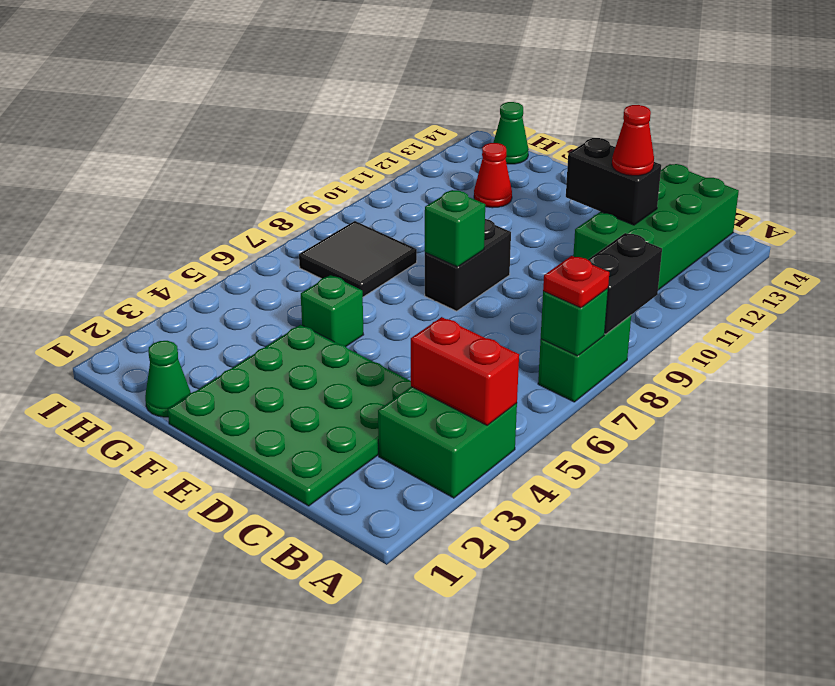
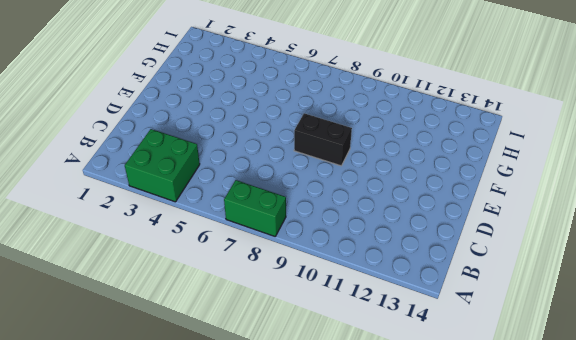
none -> green 2x4 brick [573,164,739,290]
none -> green 4x4 plate [168,325,411,506]
none -> green 1x1 brick [301,275,364,346]

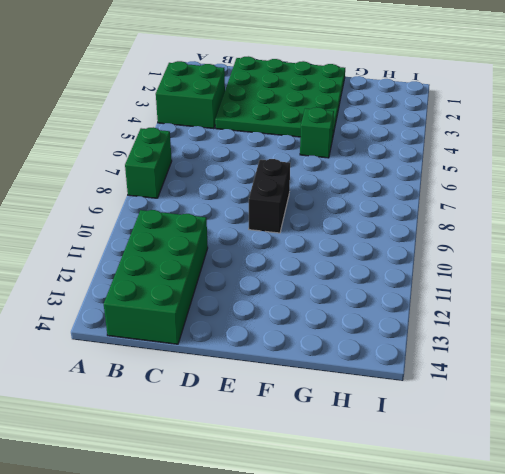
none -> green 1x1 cone [145,341,191,417]
none -> black 2x2 tile [299,221,417,297]
none -> red 1x1 cone [474,143,512,208]

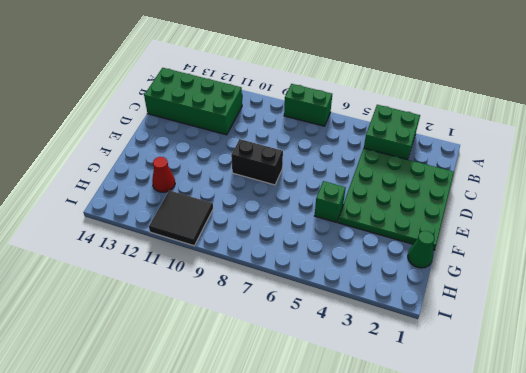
black 2x2 tile [149,190,213,246] -> black 2x2 tile moved to [299,221,417,297]
none -> green 1x1 cone [493,102,529,164]
none -> red 1x2 brick [411,317,519,425]
none -> green 1x1 brick [541,288,608,356]

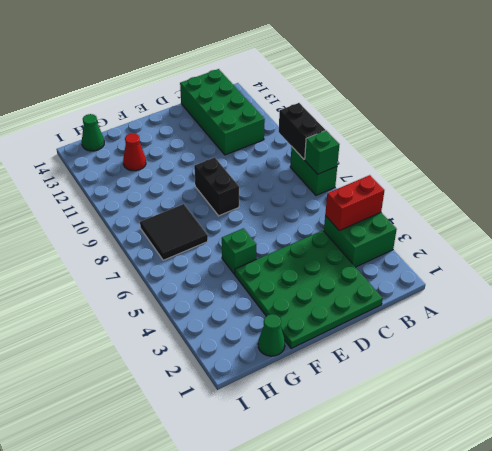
none -> black 1x2 brick [566,138,661,225]
none -> green 1x1 brick [425,190,485,267]
none -> red 1x1 plate [543,256,609,308]

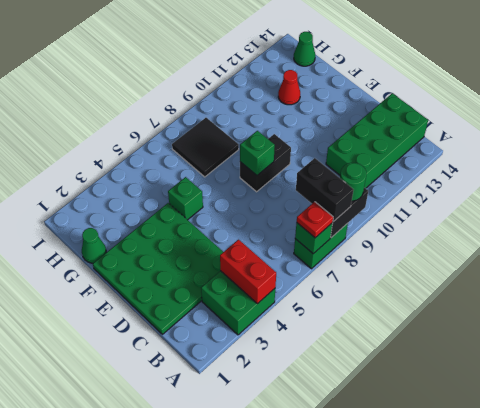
black 1x2 brick [296,158,354,222] -> black 1x2 brick moved to [566,138,661,225]
green 1x1 round brick [340,163,366,201] -> none
none -> red 1x1 cone [612,105,654,176]

